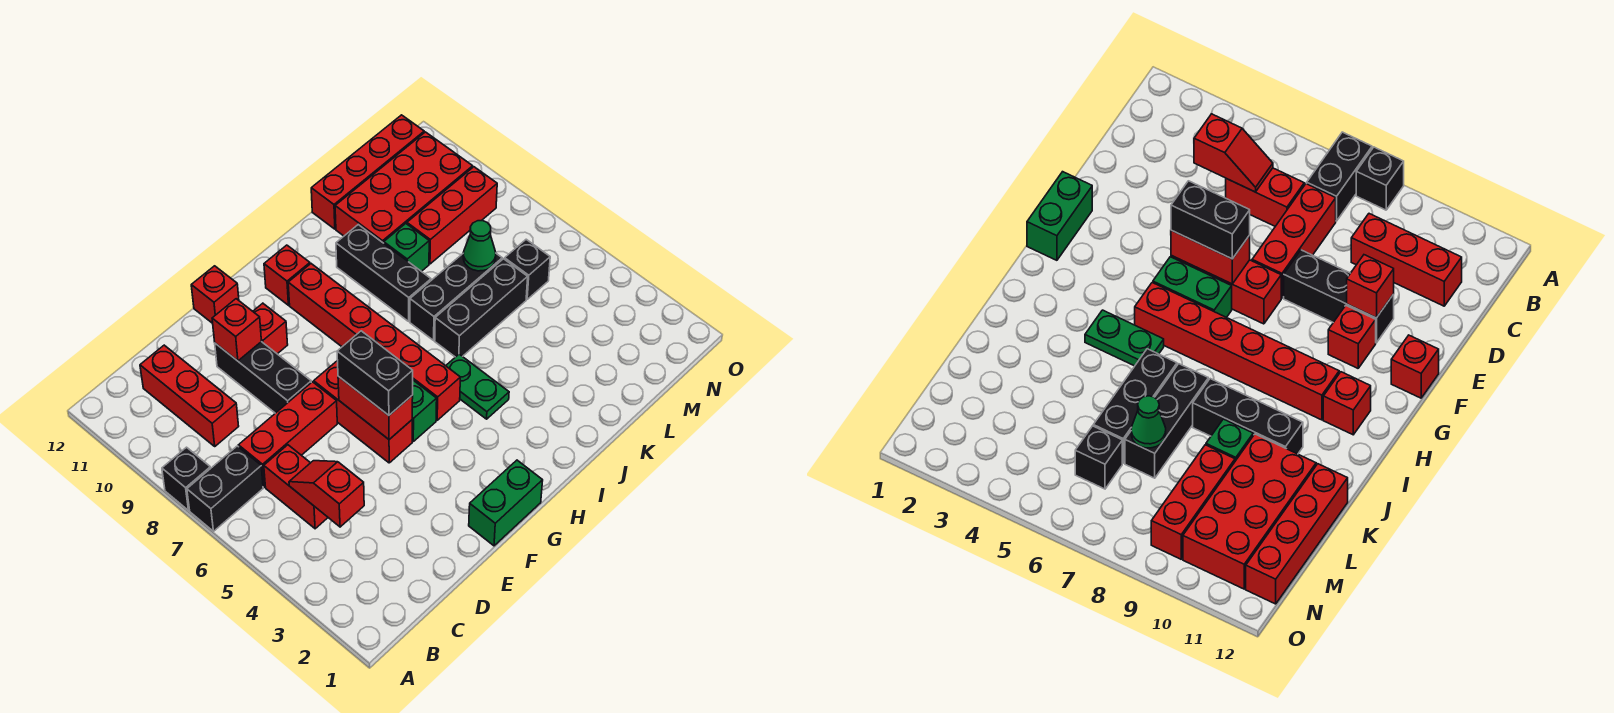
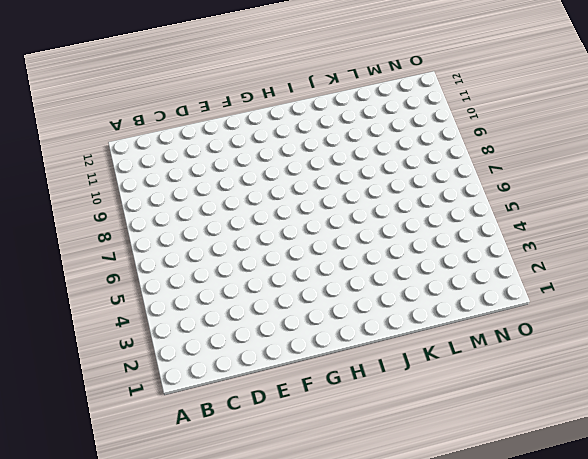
none -> black 1x2 brick [187,446,263,531]
none -> black 1x1 brick [162,447,211,510]
none -> red 1x2 brick [264,445,328,529]

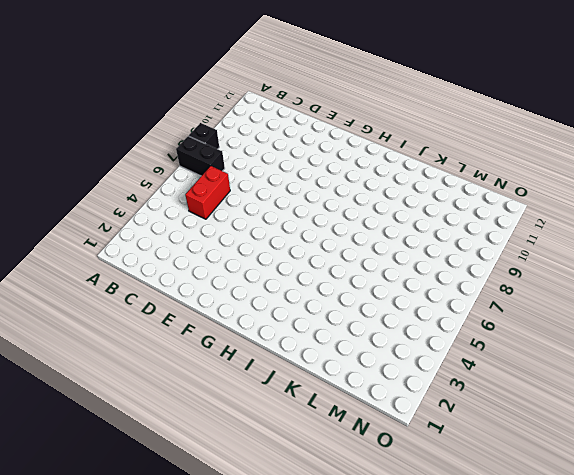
none -> red 1x3 brick [239,382,337,487]
none -> red 1x3 brick [140,345,239,446]
none -> black 1x3 brick [215,342,311,413]

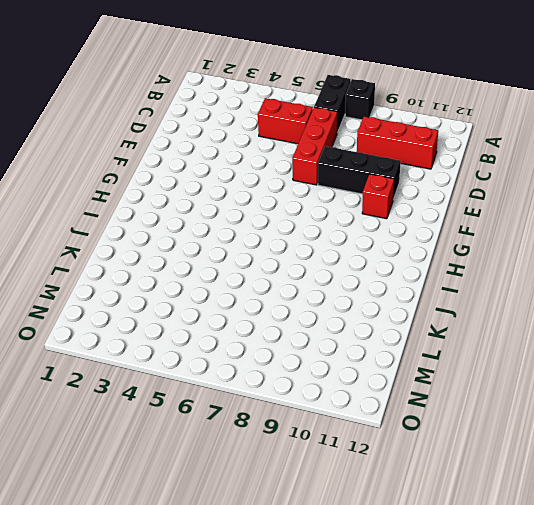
none -> green 1x2 brick [469,460,543,546]
none -> red 1x3 brick [314,361,412,463]
none -> red 1x1 brick [191,266,239,323]

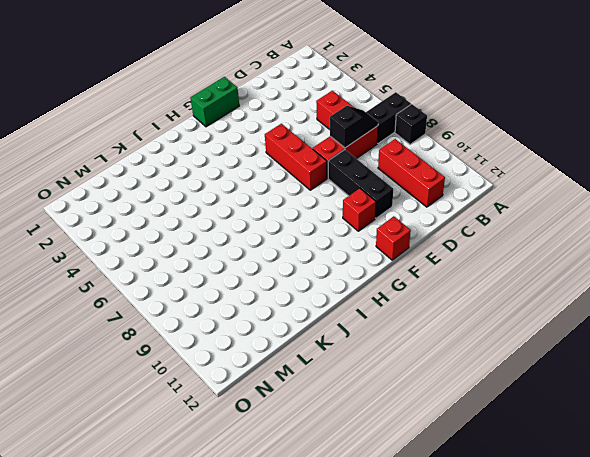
black 1x2 slope [330,106,378,148] -> none
none -> green 1x2 brick [412,380,437,441]
none -> red 1x6 brick [288,264,460,420]
none -> red 1x1 brick [264,245,310,305]

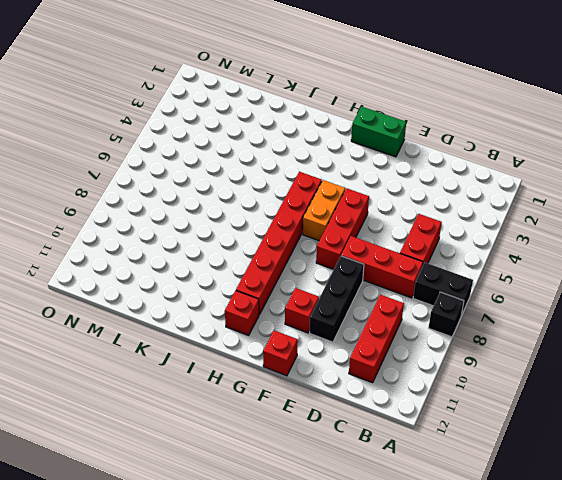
orange 1x2 brick [303,180,345,241] -> green 1x2 brick [412,380,437,441]
none -> green 1x2 plate [446,354,509,419]
none -> black 1x3 brick [435,259,528,357]
none -> black 1x3 brick [410,254,502,340]

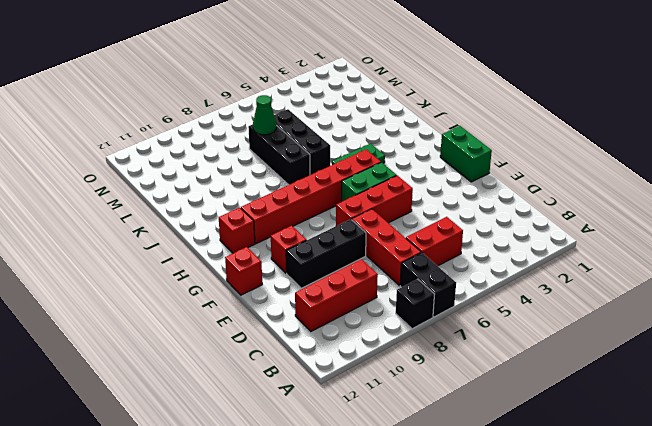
none -> black 1x3 brick [336,225,431,321]
none -> green 1x1 brick [384,224,429,271]
none -> red 2x4 brick [335,132,473,243]

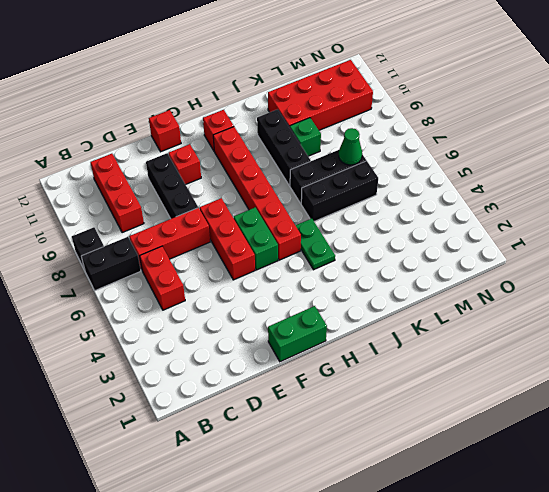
none -> red 1x4 brick [311,115,424,229]
none -> red 1x3 brick [407,167,497,264]
none -> black 1x1 brick [505,239,550,299]

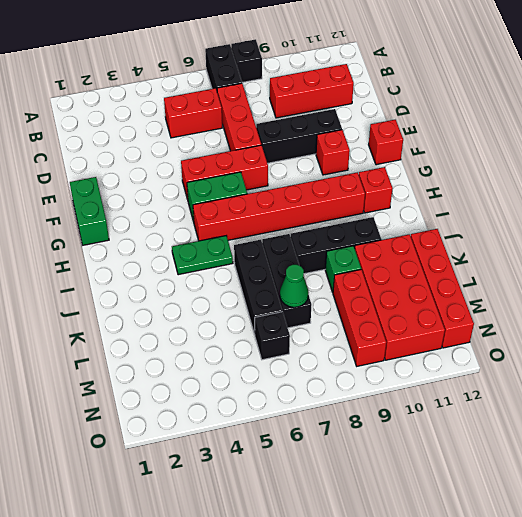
none -> red 1x2 slope [289,461,364,527]
none -> red 1x1 brick [212,299,261,361]
none -> red 1x2 brick [338,376,413,439]

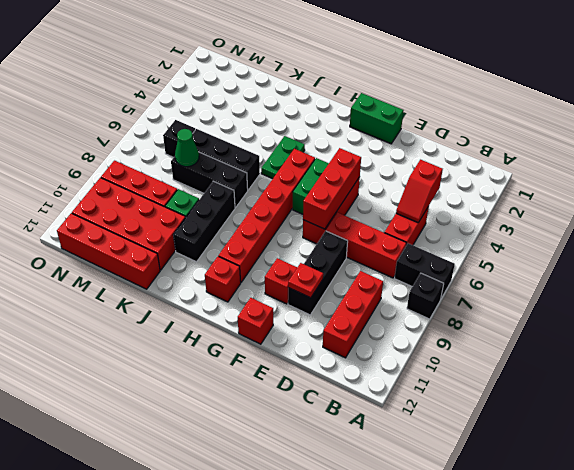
red 1x1 plate [288,263,323,298] -> red 1x1 brick [212,299,261,361]
red 1x3 brick [303,148,361,229] -> red 1x2 brick [338,376,413,439]
none -> black 1x2 brick [337,331,413,415]

